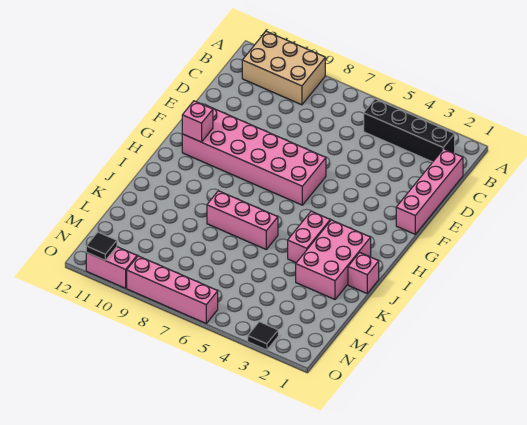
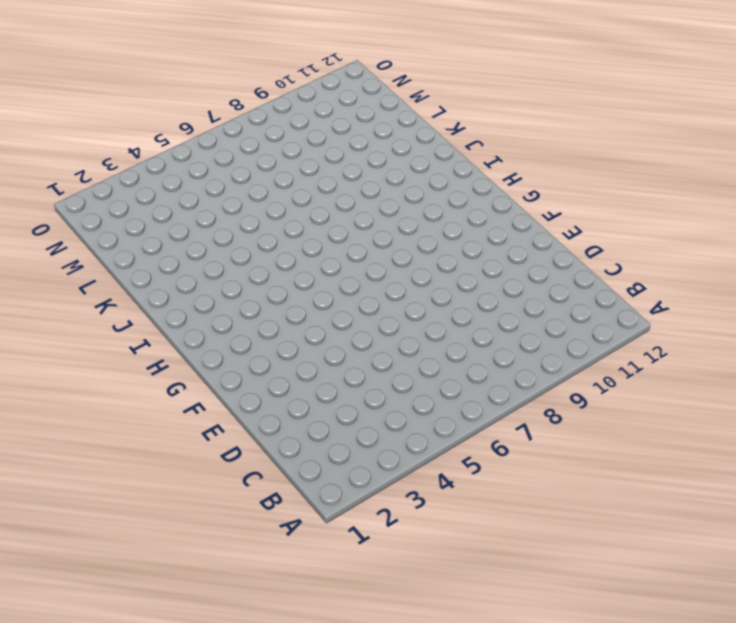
none -> tan 2x3 brick [242,31,325,105]
none -> black 1x4 brick [364,99,455,162]
none -> pink 1x4 brick [396,149,463,234]

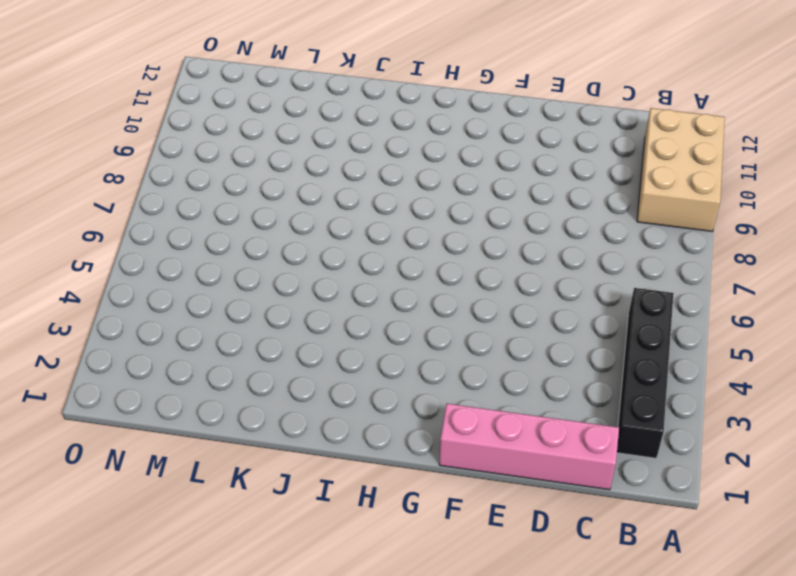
none -> pink 2x6 brick [182,105,326,205]
none -> pink 2x3 brick [296,220,371,299]
none -> pink 1x2 brick [288,211,330,263]

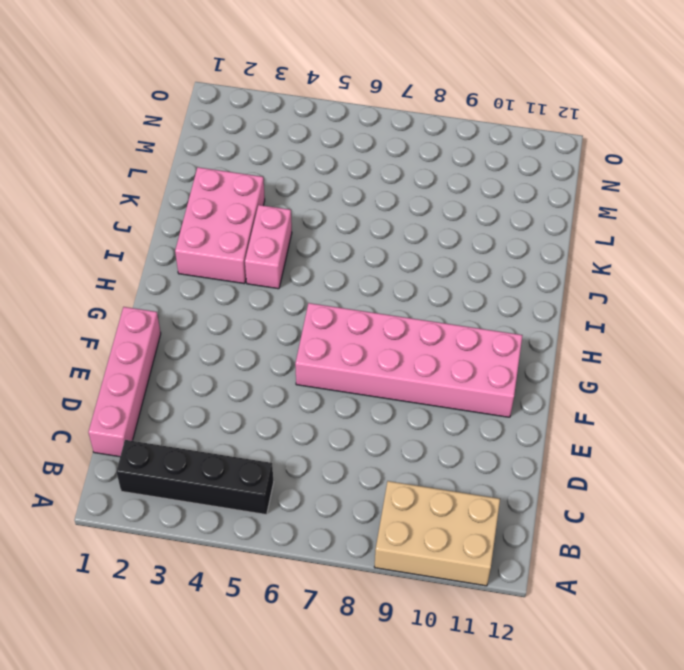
none -> pink 1x1 brick [348,253,379,293]
none -> pink 1x3 brick [207,191,278,249]
none -> black 1x1 tile [248,322,278,350]

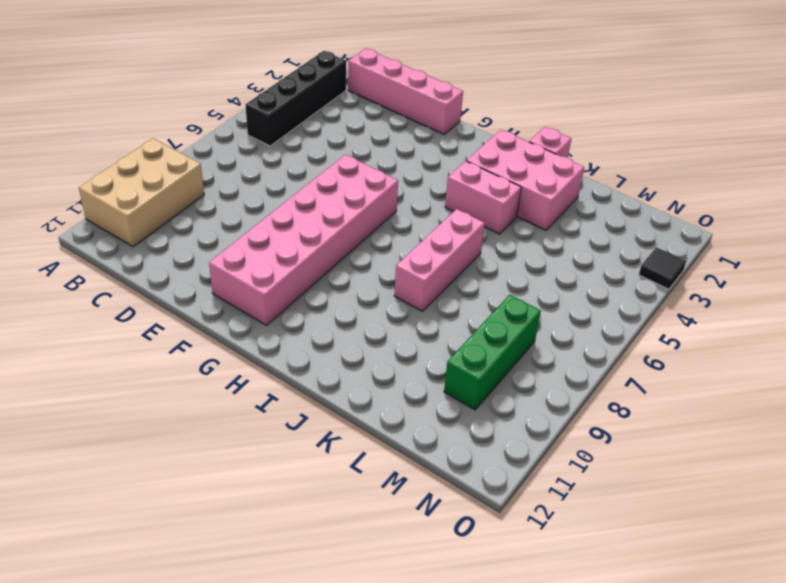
green 1x3 brick [444,295,541,410] -> none
none -> pink 1x4 brick [127,256,218,323]
none -> pink 1x2 brick [86,247,137,288]
none -> pink 1x1 brick [182,101,213,142]

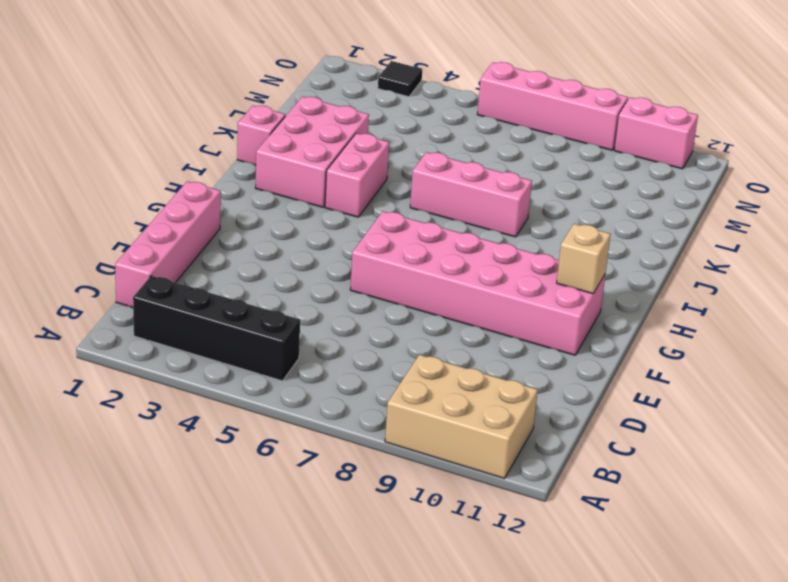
tan 1x1 brick [557,224,611,294] -> pink 1x1 brick [182,101,213,142]
none -> black 1x1 tile [86,232,117,260]

